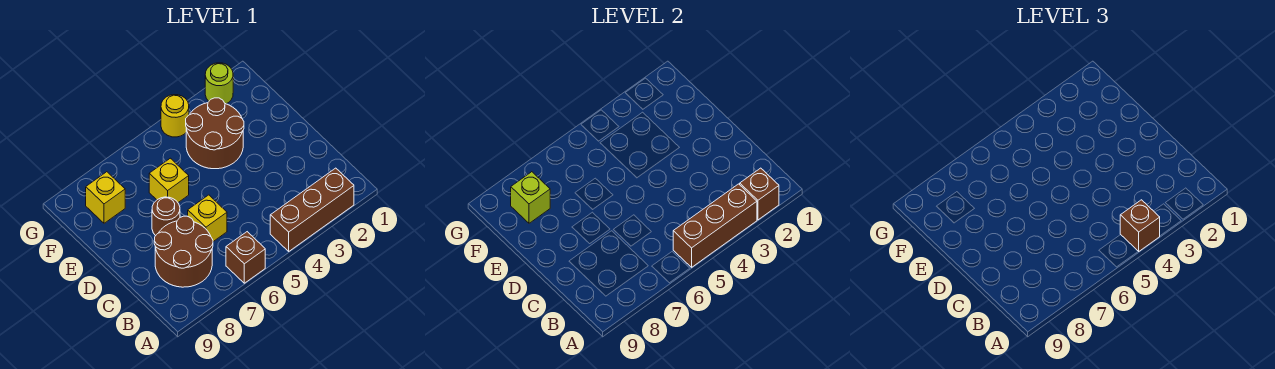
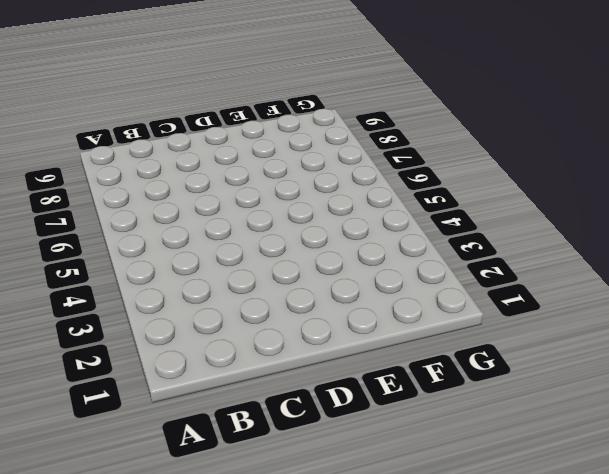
none -> brown 1x3 brick [270,168,354,251]
none -> brown 1x1 brick [226,232,265,283]
none -> brown 2x2 round brick [154,216,213,287]

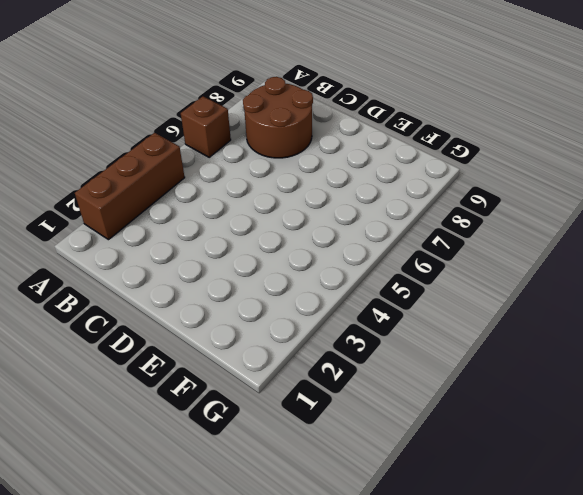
none -> yellow 1x1 brick [188,195,227,242]
none -> brown 1x1 round brick [152,197,180,236]
none -> brown 2x2 round brick [186,98,244,169]

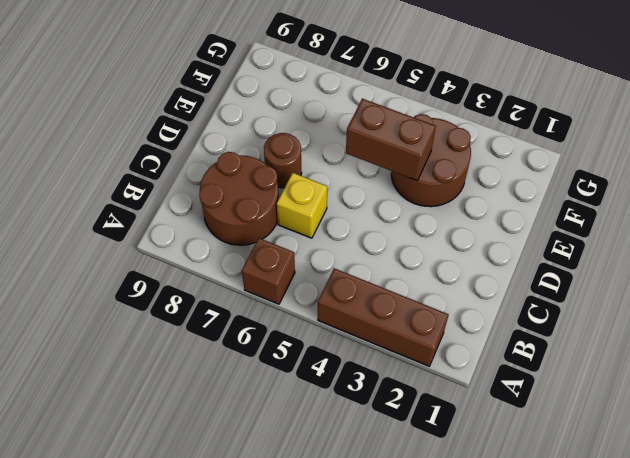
brown 1x2 brick [346,99,436,181] -> none
none -> yellow 1x1 brick [149,158,189,202]
none -> yellow 1x1 brick [86,172,125,223]
none -> lime 1x1 round brick [205,63,233,104]

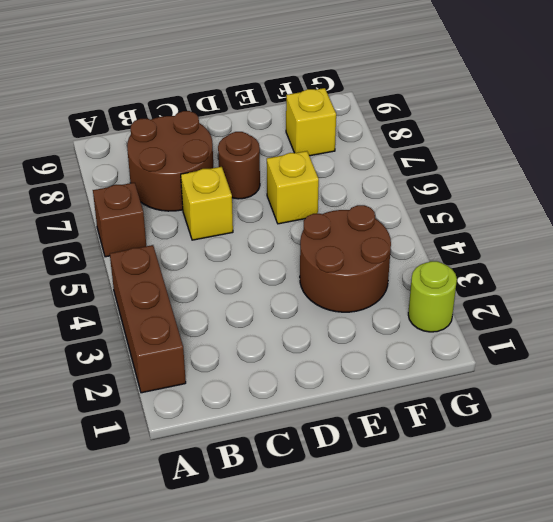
none -> yellow 1x1 round brick [161,95,189,137]
none -> brown 1x1 brick [740,168,779,220]
none -> brown 1x3 brick [673,184,757,267]

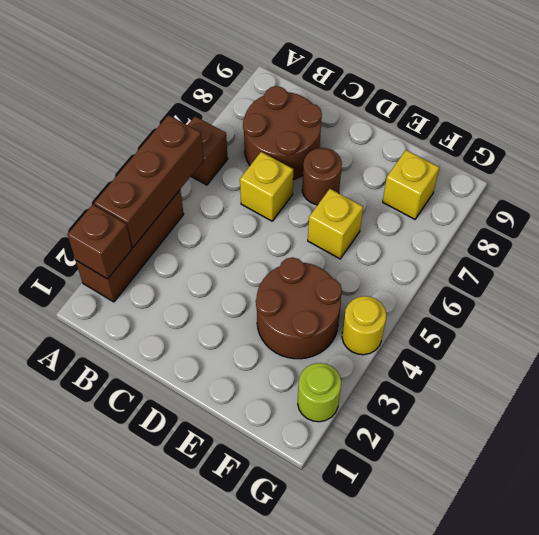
none -> lime 1x1 brick [511,172,550,223]
none -> brown 1x1 brick [1120,200,1160,251]

